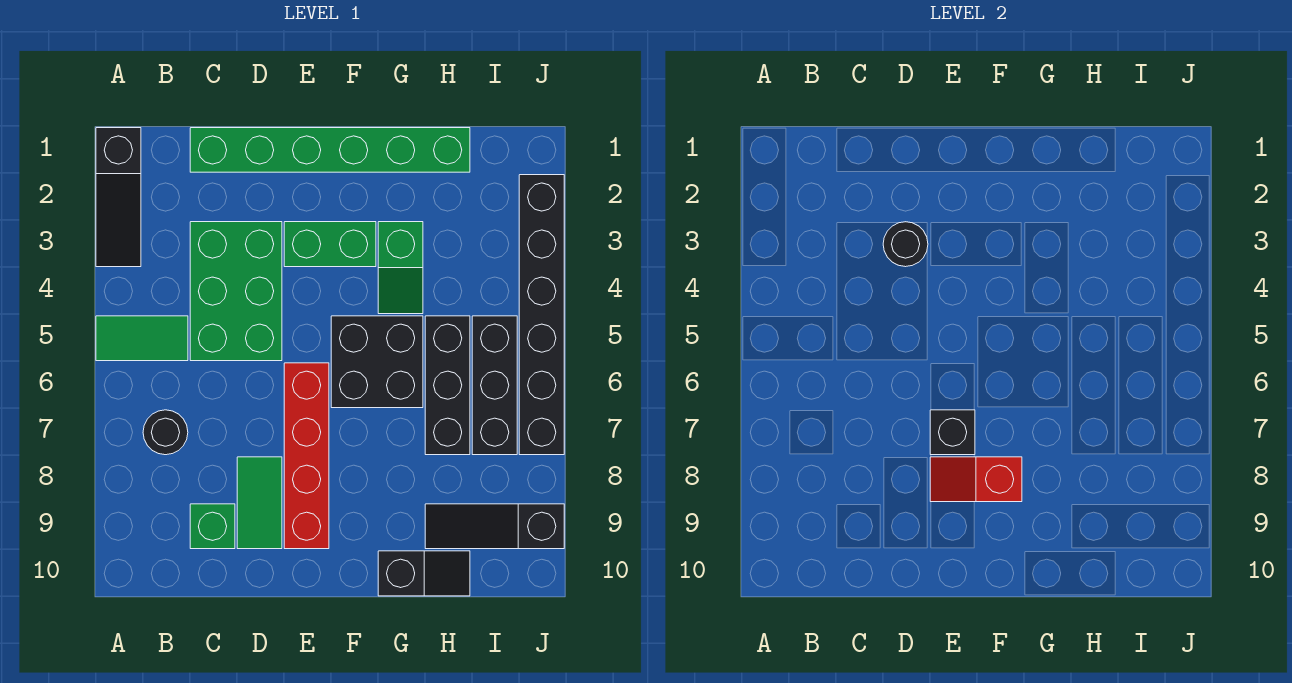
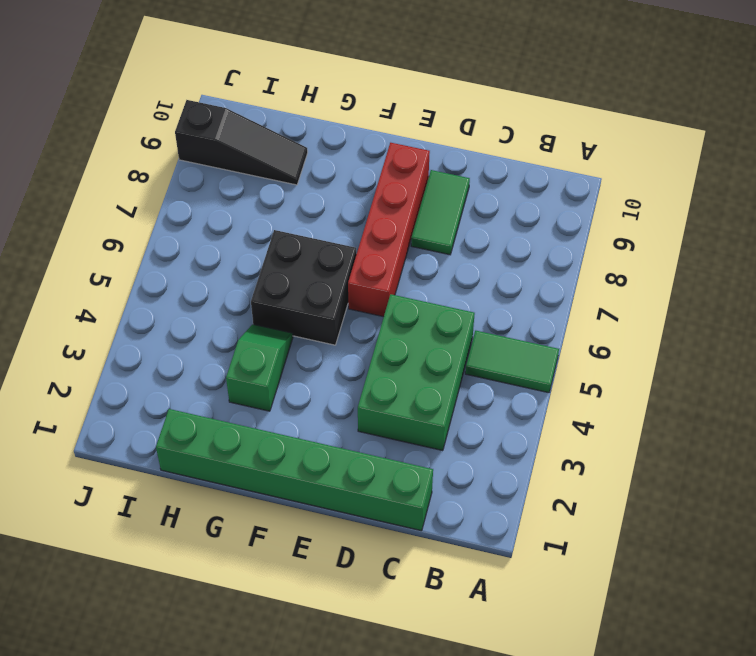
none -> black 1x3 slope [96,128,141,267]
none -> black 1x1 round brick [143,410,188,455]
none -> green 1x1 brick [190,504,235,549]

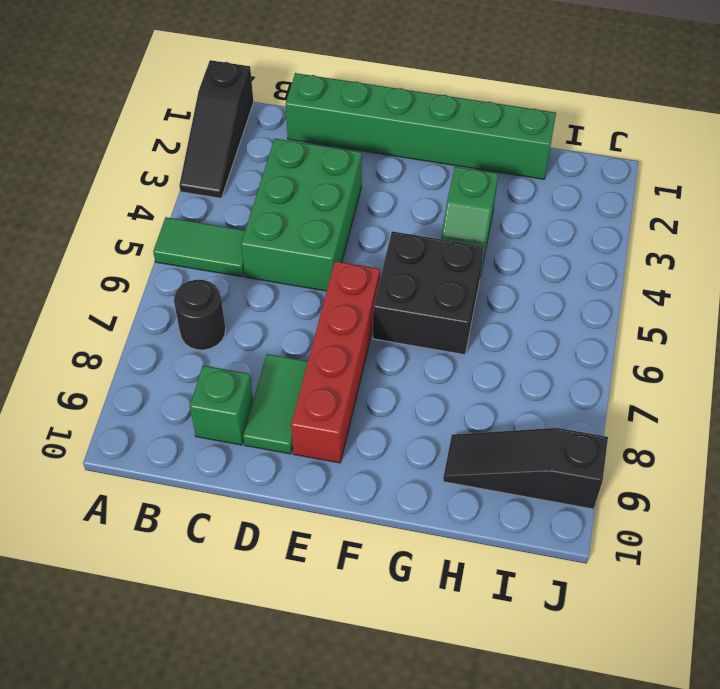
none -> green 1x2 brick [284,222,376,267]
none -> black 1x2 slope [378,551,470,596]
none -> black 1x3 brick [425,316,470,455]

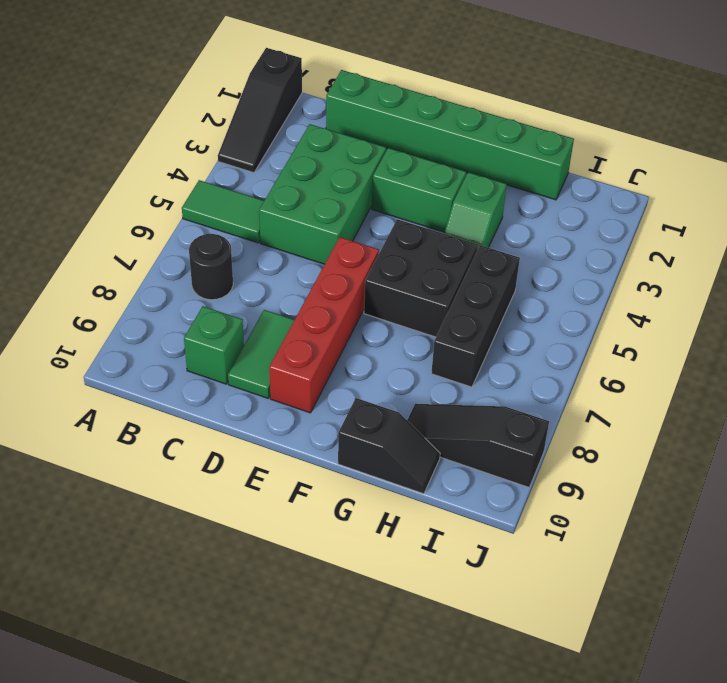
none -> black 1x3 brick [472,316,517,455]
none -> black 1x6 brick [519,175,564,455]
none -> black 1x1 round brick [883,222,928,267]

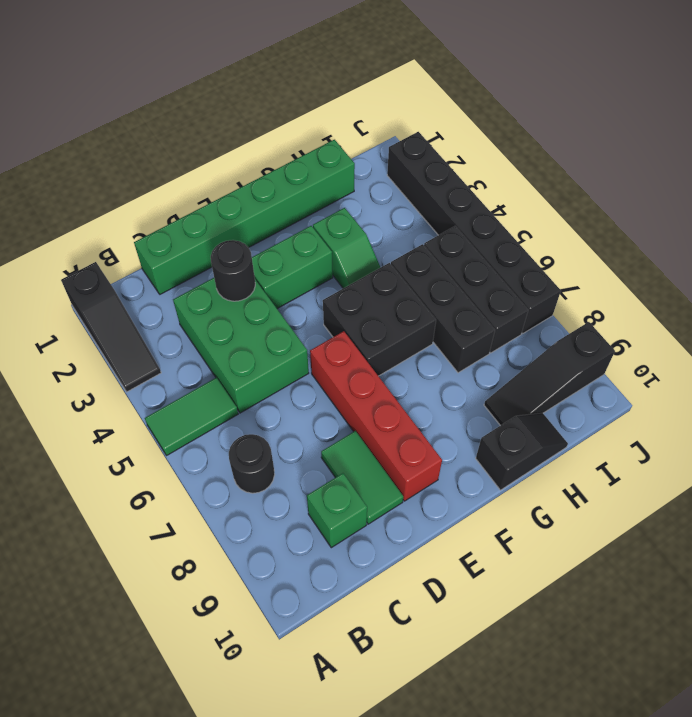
none -> black 1x1 brick [930,410,975,455]
none -> red 1x2 slope [930,457,1022,502]

